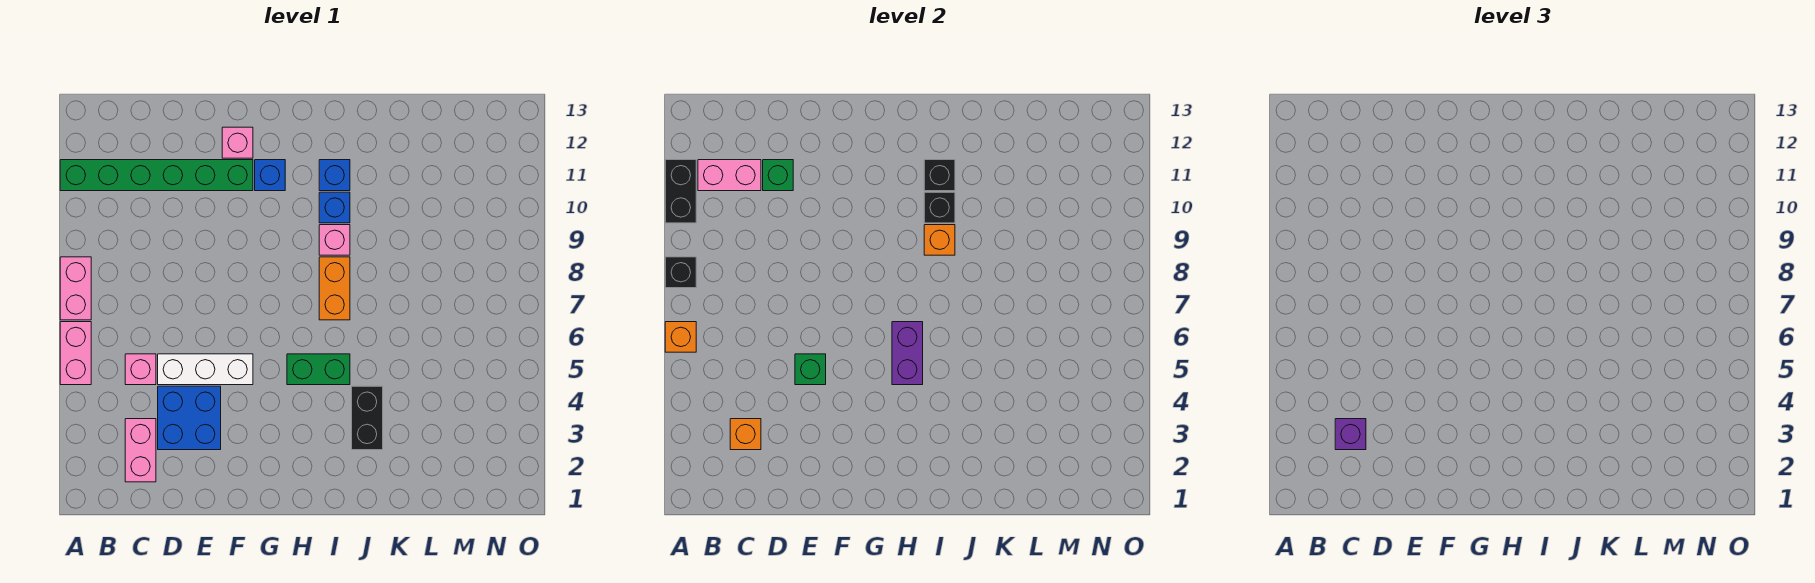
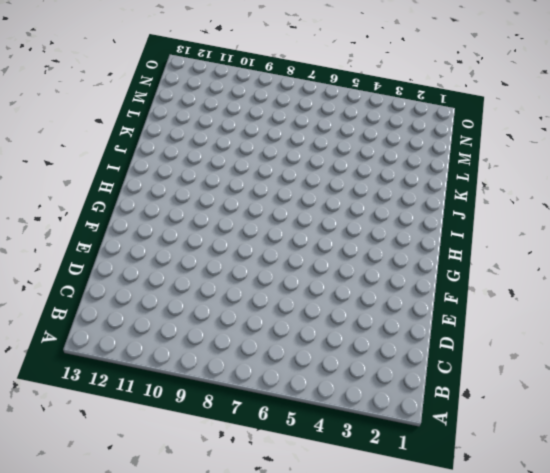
none -> pink 1x2 brick [60,322,91,385]
none -> pink 1x2 brick [60,257,91,320]
none -> green 1x6 brick [60,160,253,191]

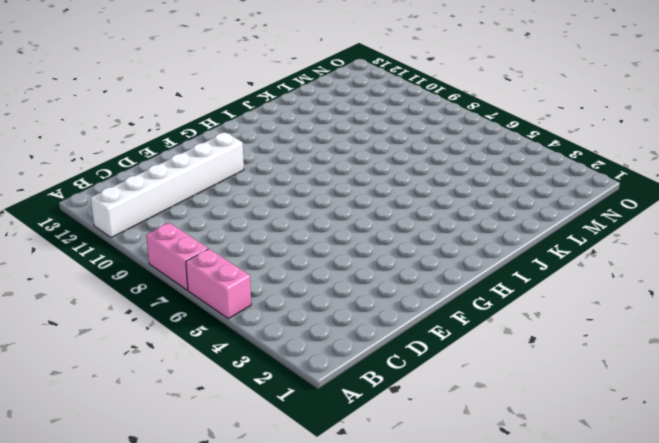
white 1x6 brick [91,133,244,238] -> green 1x6 brick [60,160,253,191]
none -> pink 1x2 brick [125,419,156,482]
none -> pink 1x1 brick [125,354,156,385]
none -> blue 2x2 brick [158,386,221,450]

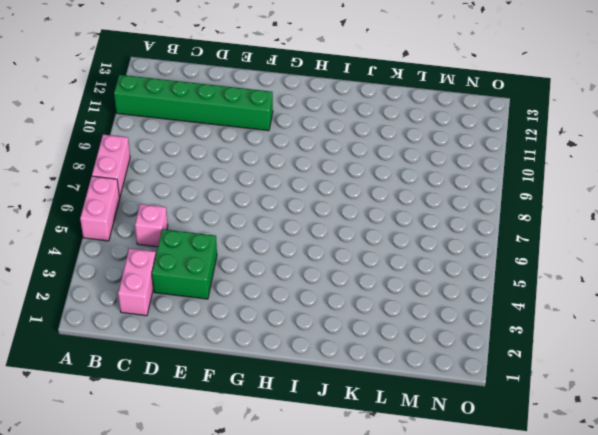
green 2x2 brick [152,229,217,299] -> blue 2x2 brick [158,386,221,450]
none -> white 1x3 brick [158,354,253,385]
none -> pink 1x1 brick [222,127,253,158]
none -> blue 1x1 brick [255,160,285,191]

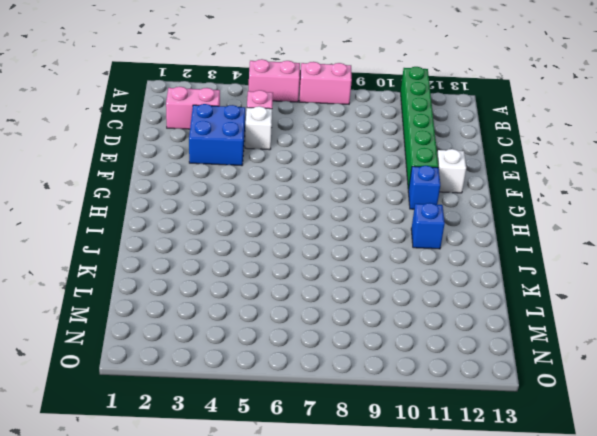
white 1x1 brick [245,106,272,150] -> white 1x3 brick [158,354,253,385]
white 1x1 brick [437,149,466,193] -> pink 1x1 brick [222,127,253,158]
none -> green 1x2 brick [287,354,350,385]
none -> orange 1x2 brick [319,257,350,320]
none -> pink 1x1 brick [319,225,350,255]

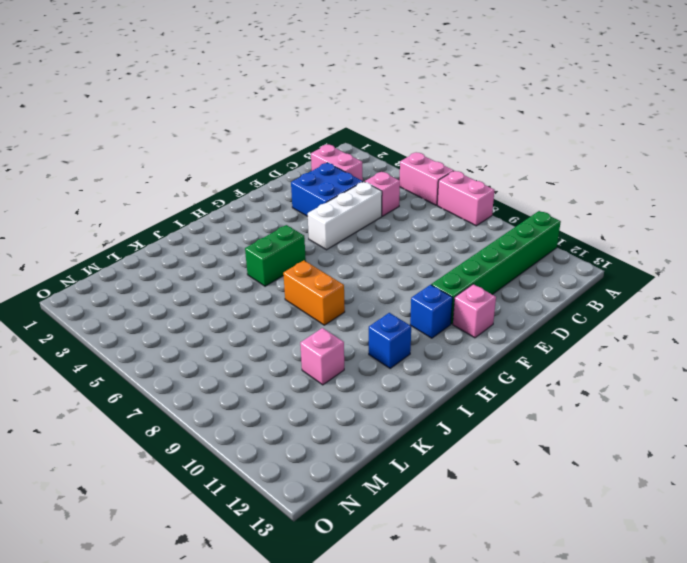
pink 1x1 brick [300,328,344,385] -> pink 1x1 brick moved to [319,225,350,255]
none -> blue 1x1 brick [319,192,350,223]
none -> black 1x2 brick [352,386,383,450]
none -> orange 1x1 brick [665,322,696,352]

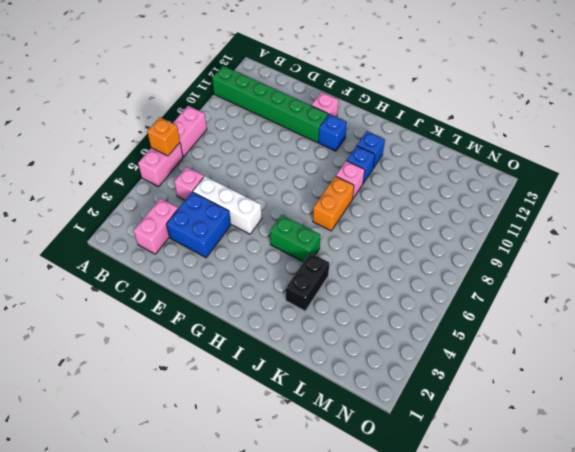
none -> black 1x1 brick [665,257,696,288]
none -> black 1x2 brick [665,160,696,223]
none -> pink 1x2 brick [698,160,761,191]

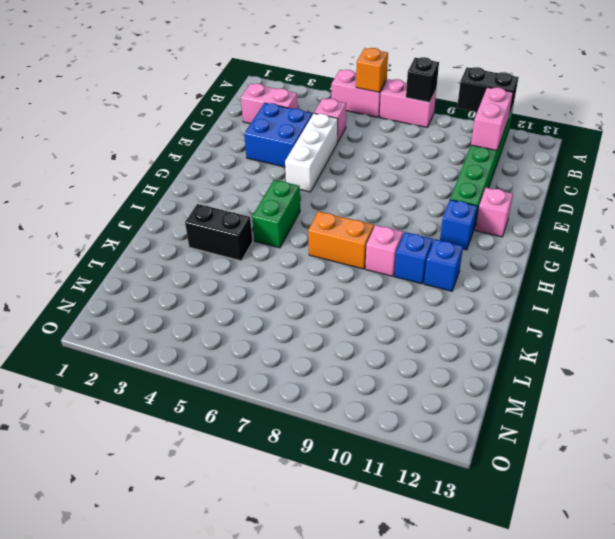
none -> orange 1x1 brick [730,419,761,450]
none -> green 1x1 brick [763,160,793,191]
none -> green 1x1 brick [795,354,826,385]

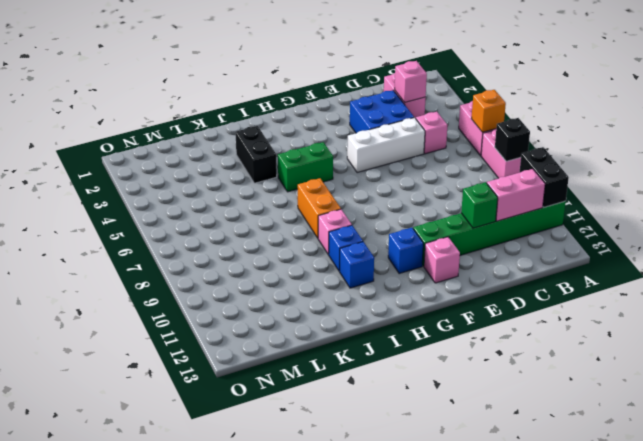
pink 1x1 brick [395,61,427,102] -> orange 1x1 brick [730,419,761,450]
none -> green 1x1 brick [795,354,826,385]
none -> purple 1x2 brick [892,322,923,385]
none -> orange 1x1 brick [924,225,955,255]

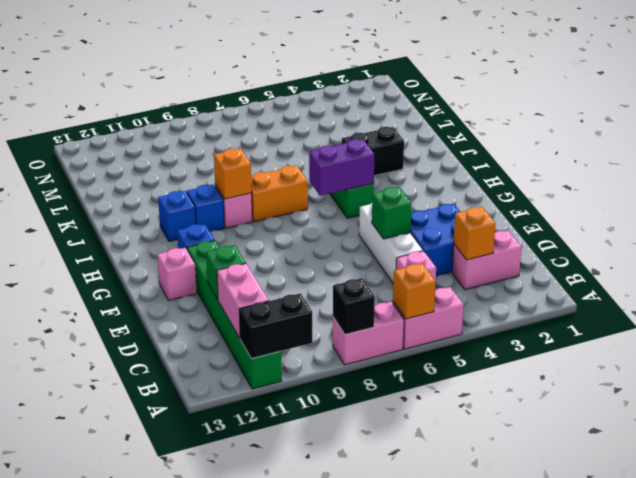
none -> black 1x1 brick [924,192,955,223]
none -> black 1x1 brick [924,160,955,191]
none -> purple 1x1 brick [1335,419,1366,450]

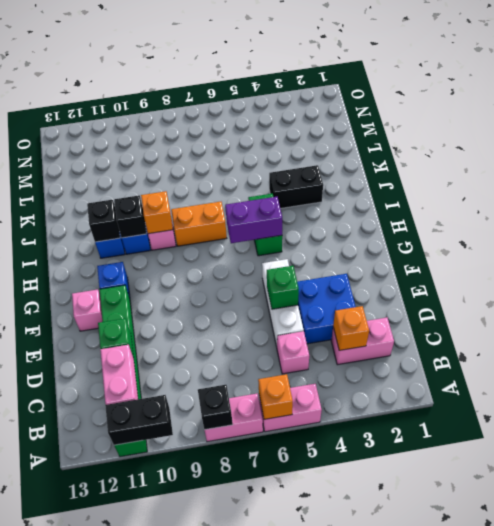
none -> purple 1x1 brick [1335,419,1366,450]

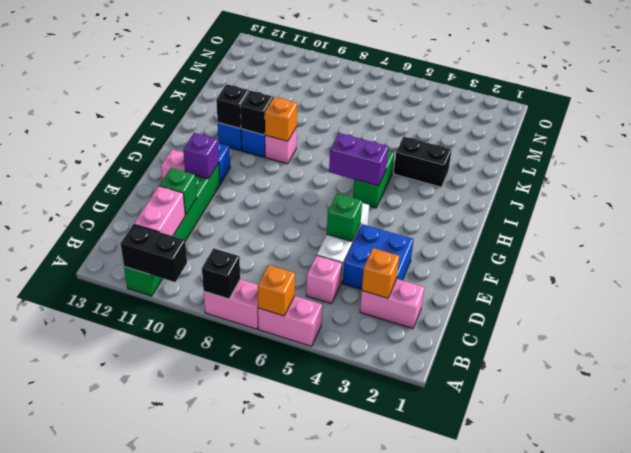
purple 1x1 brick [183,133,219,179] -> purple 1x1 brick moved to [1335,419,1366,450]
none -> orange 1x2 brick [319,257,350,320]

